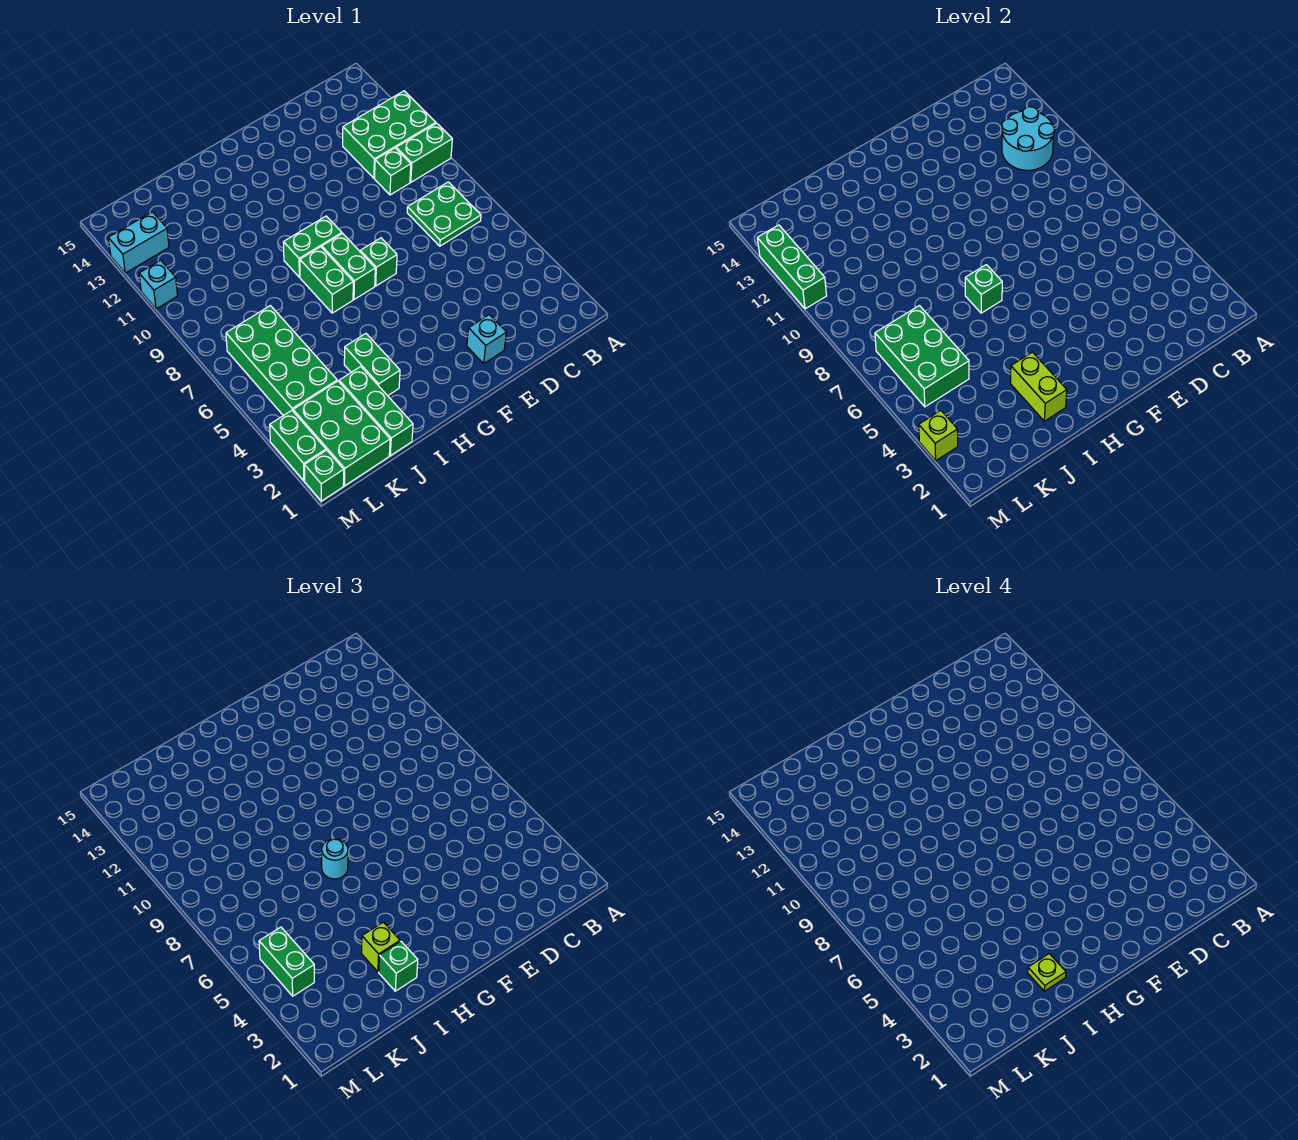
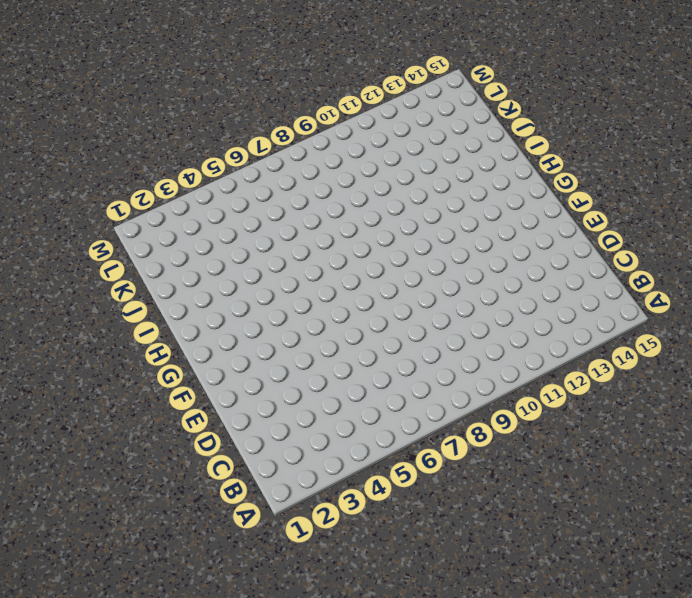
none -> green 1x2 brick [396,123,452,182]
none -> green 2x3 brick [343,91,436,178]
none -> green 2x2 plate [407,182,481,246]

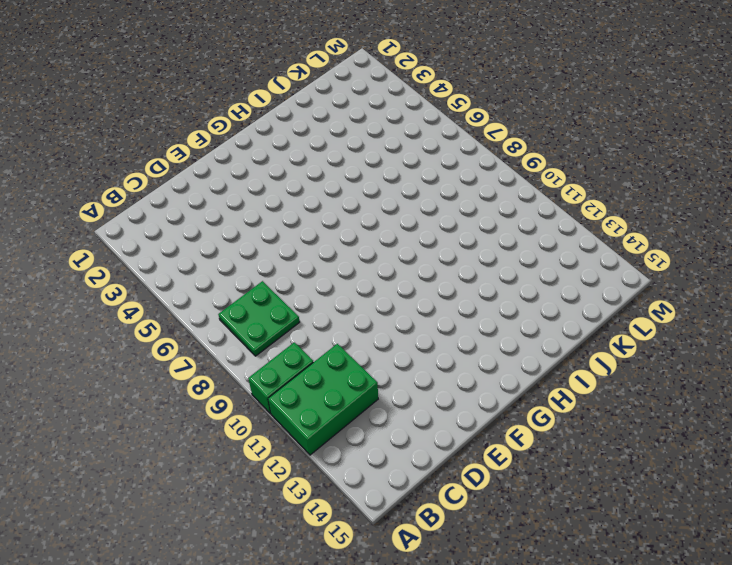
none -> green 1x1 brick [375,148,411,195]
none -> cyan 1x1 brick [467,315,506,364]
none -> green 1x1 brick [360,238,397,286]

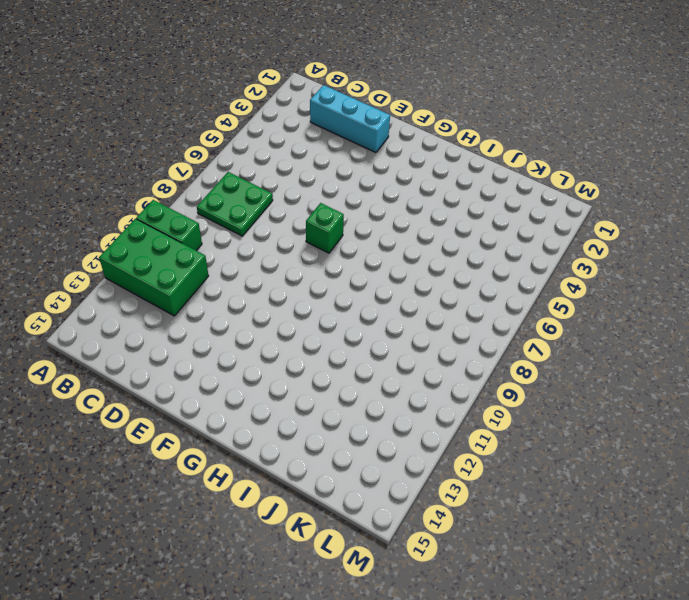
cyan 1x3 brick [310,85,390,152] -> cyan 1x1 brick [467,315,506,364]
none -> green 1x1 brick [375,148,411,195]
none -> green 1x2 brick [322,233,375,299]
none -> green 1x2 brick [283,216,342,277]

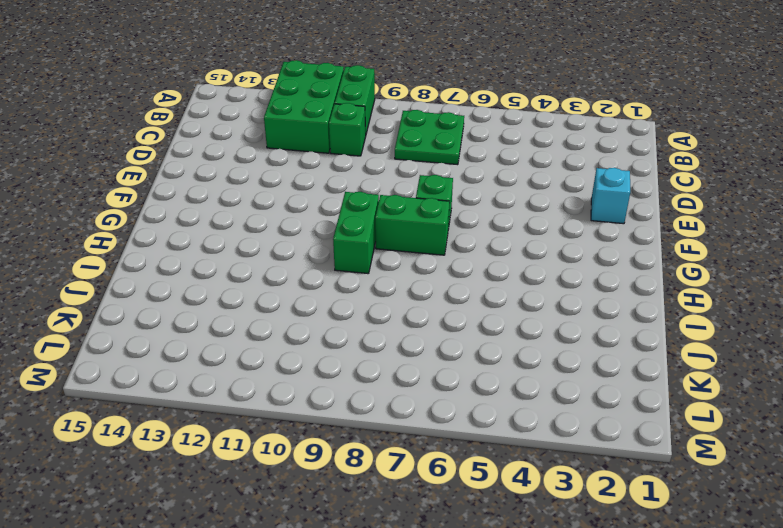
none -> green 1x2 brick [300,247,353,313]
none -> green 1x2 brick [344,334,400,396]
none -> green 1x3 brick [339,367,413,456]

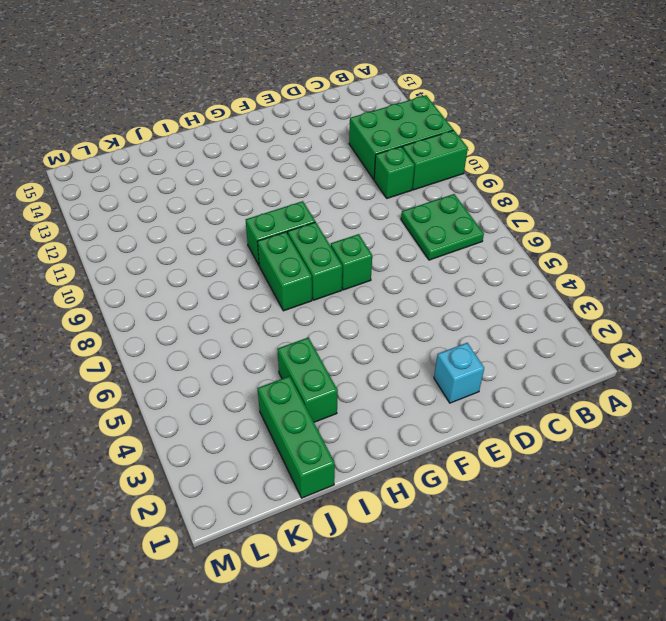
none -> green 2x3 brick [293,381,390,486]
none -> green 2x4 brick [226,306,337,416]
none -> cyan 1x2 brick [108,212,169,273]

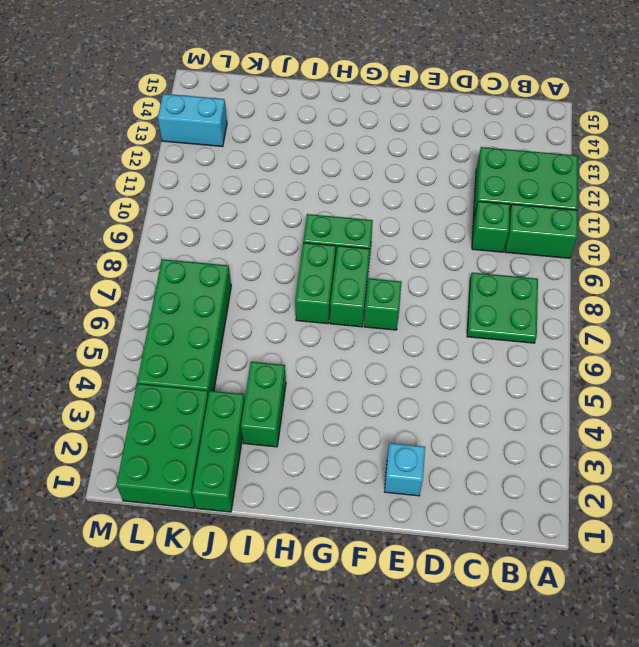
none -> green 1x1 brick [304,450,344,501]
none -> green 1x2 brick [270,410,326,481]
none -> cyan 1x1 brick [139,260,178,309]

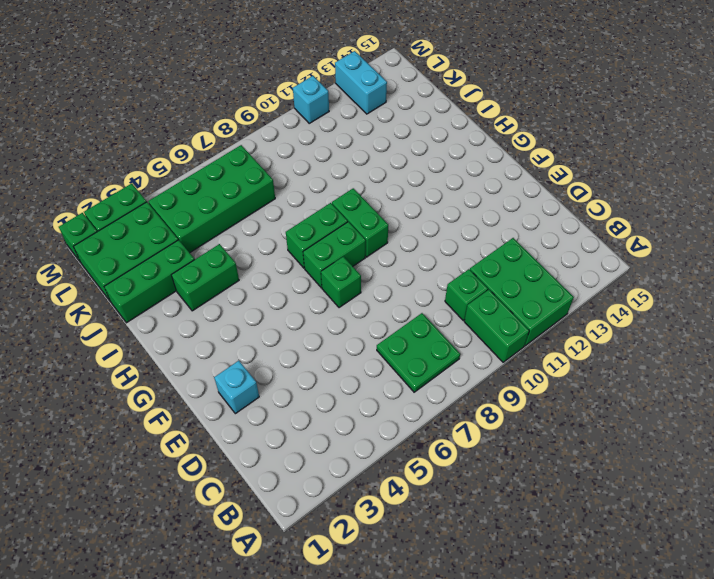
none -> cyan 2x2 round brick [1002,107,1055,170]
none -> green 1x1 brick [965,265,1002,313]
none -> lime 1x2 brick [1010,352,1067,421]

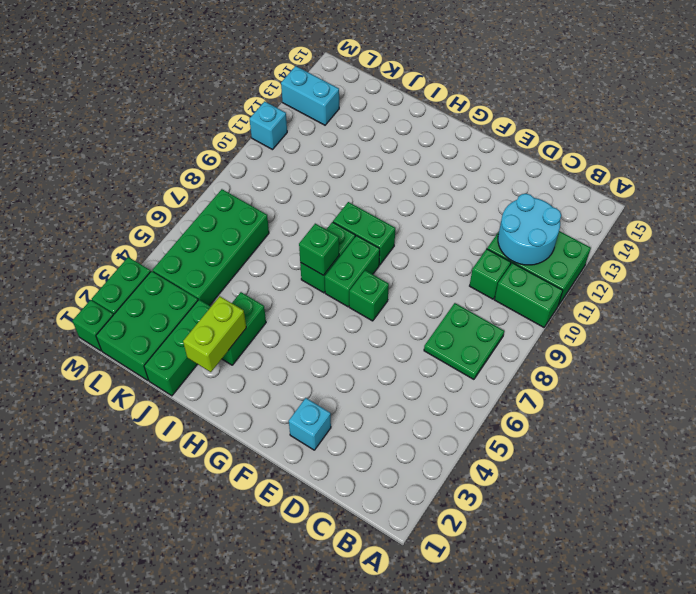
none -> green 2x3 brick [875,306,969,407]
none -> lime 1x1 brick [919,410,958,461]
none -> green 1x3 brick [757,225,827,309]

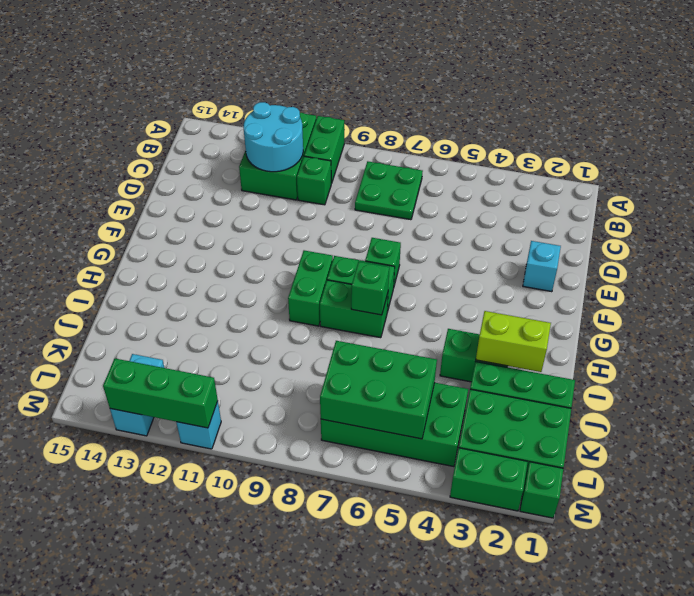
none -> lime 1x1 brick [919,410,958,461]
none -> cyan 1x1 round brick [322,839,348,879]
none -> green 1x1 brick [379,941,418,991]

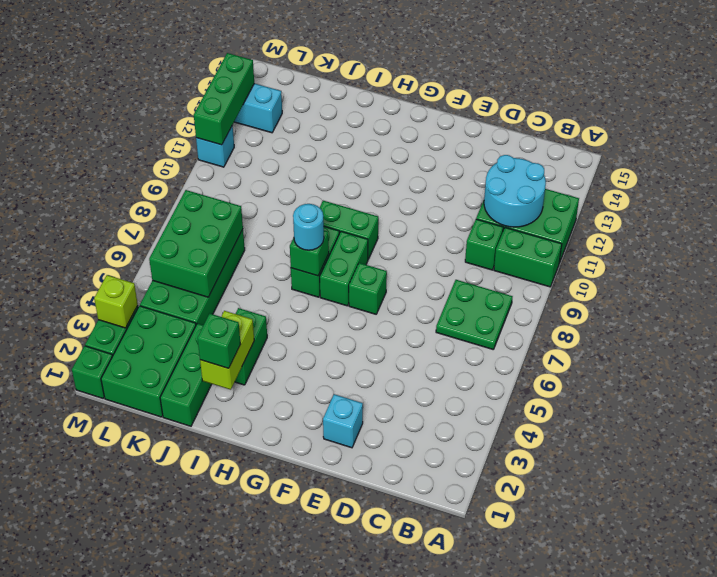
none -> lime 1x1 brick [361,922,400,972]
none -> green 1x2 brick [259,927,314,996]
none -> lime 1x1 plate [1028,954,1066,991]

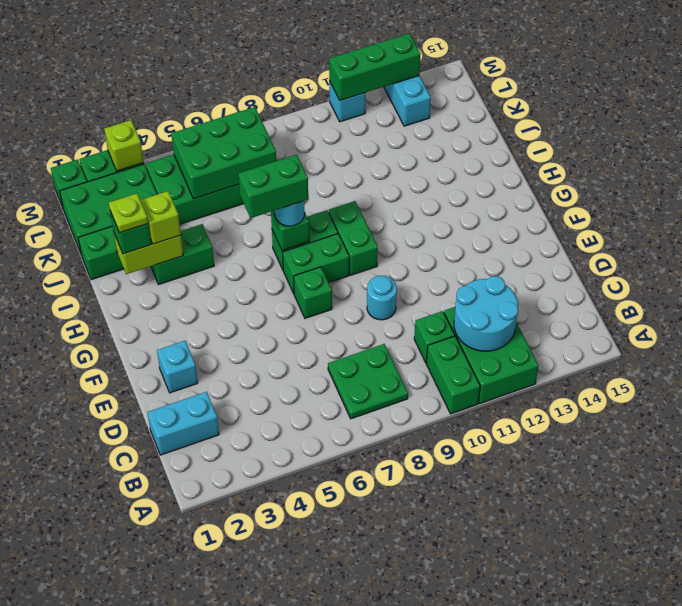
cyan 1x2 brick [147,392,219,455] -> none
cyan 1x1 round brick [367,276,397,320] -> none
green 1x2 brick [238,155,308,218] -> green 1x2 brick moved to [259,927,314,996]

